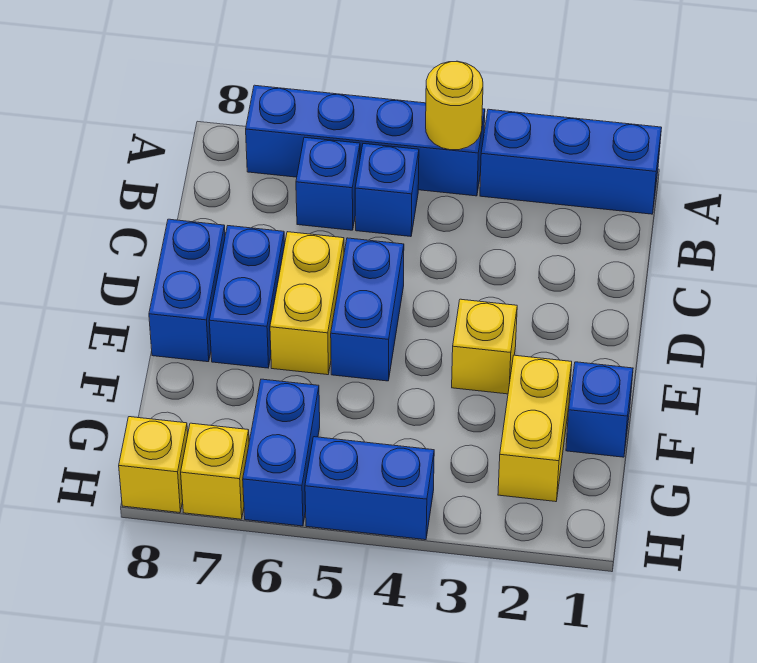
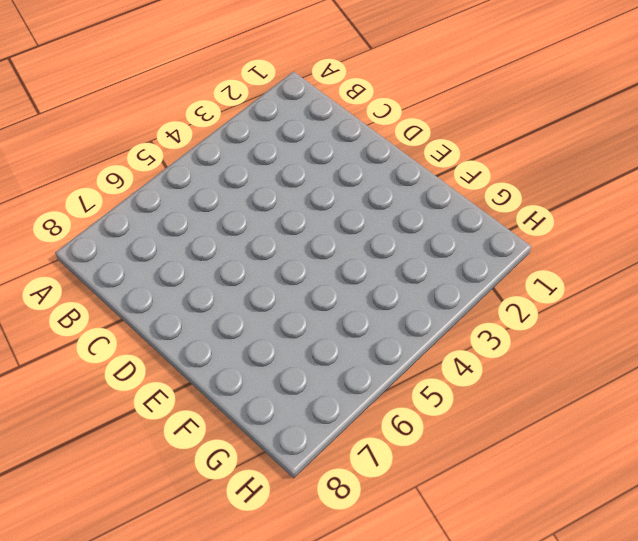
none -> blue 1x3 brick [480,109,662,214]
none -> blue 1x4 brick [246,85,485,196]
none -> blue 1x1 brick [355,144,419,237]

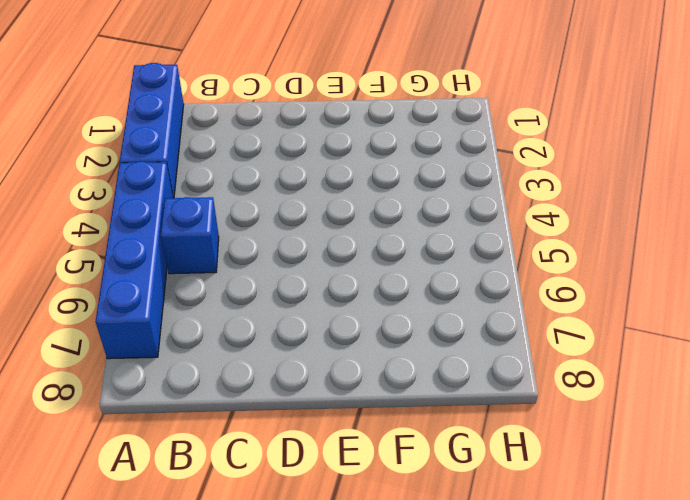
none -> blue 1x1 brick [296,137,360,230]
none -> blue 1x2 brick [331,238,404,381]
none -> yellow 1x2 brick [270,232,344,375]

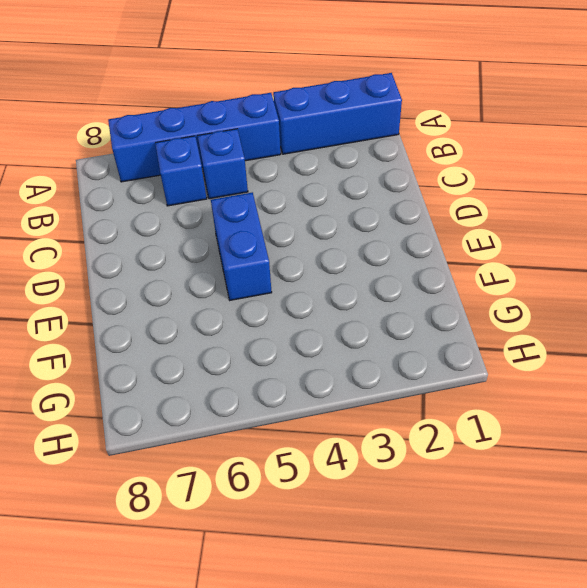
none -> yellow 1x2 brick [270,232,344,375]
none -> blue 1x2 brick [209,226,285,368]
none -> blue 1x2 brick [149,219,225,362]

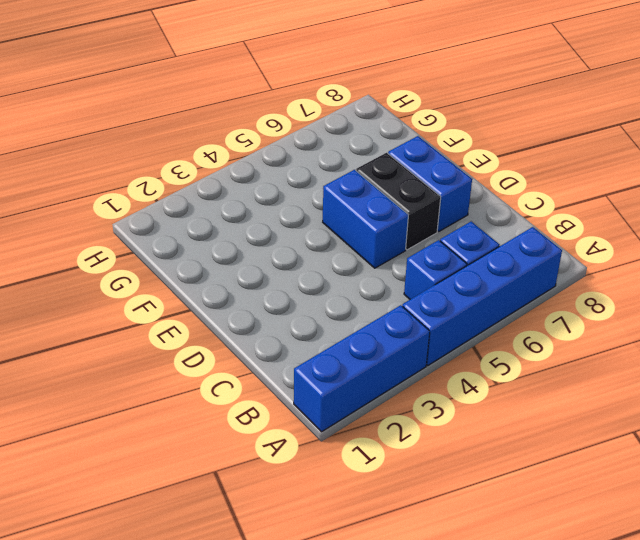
black 1x2 brick [356,153,441,250] -> yellow 1x2 brick [270,232,344,375]
none -> blue 1x2 brick [149,219,225,362]
none -> yellow 1x1 brick [452,299,517,394]
none -> blue 1x1 brick [566,362,633,457]

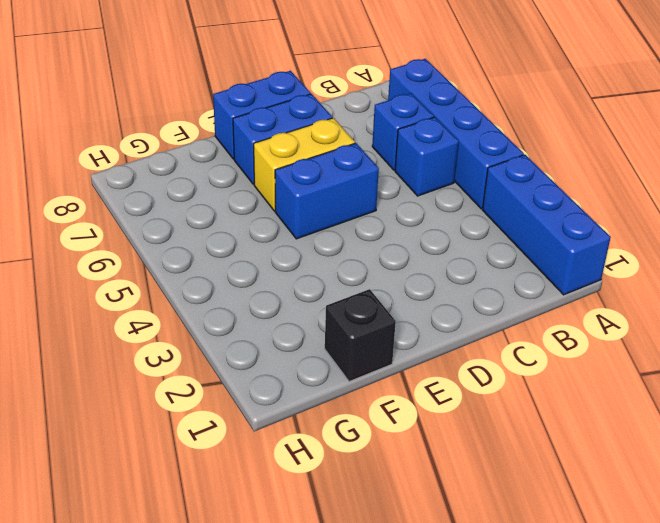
black 1x1 brick [325,289,396,382] -> blue 1x1 brick [566,362,633,457]
none -> yellow 1x1 brick [452,299,517,394]
none -> yellow 1x2 brick [498,355,572,502]
none -> blue 1x2 brick [243,379,320,526]

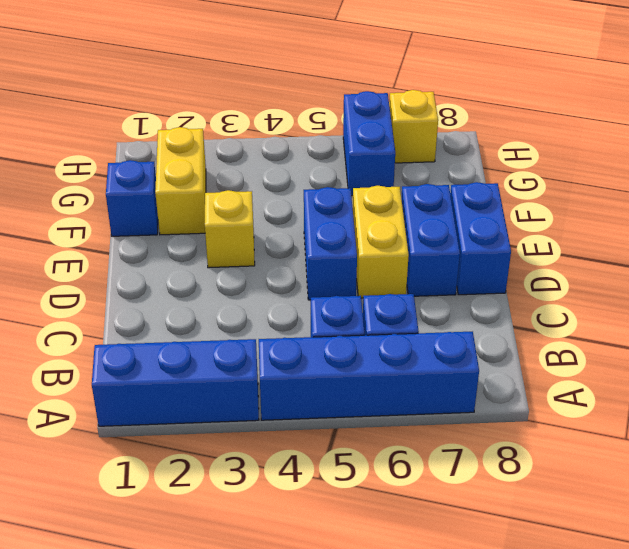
none -> blue 1x2 brick [305,437,434,540]
none -> yellow 1x1 brick [119,417,188,513]
none -> yellow 1x1 round brick [426,61,483,150]

